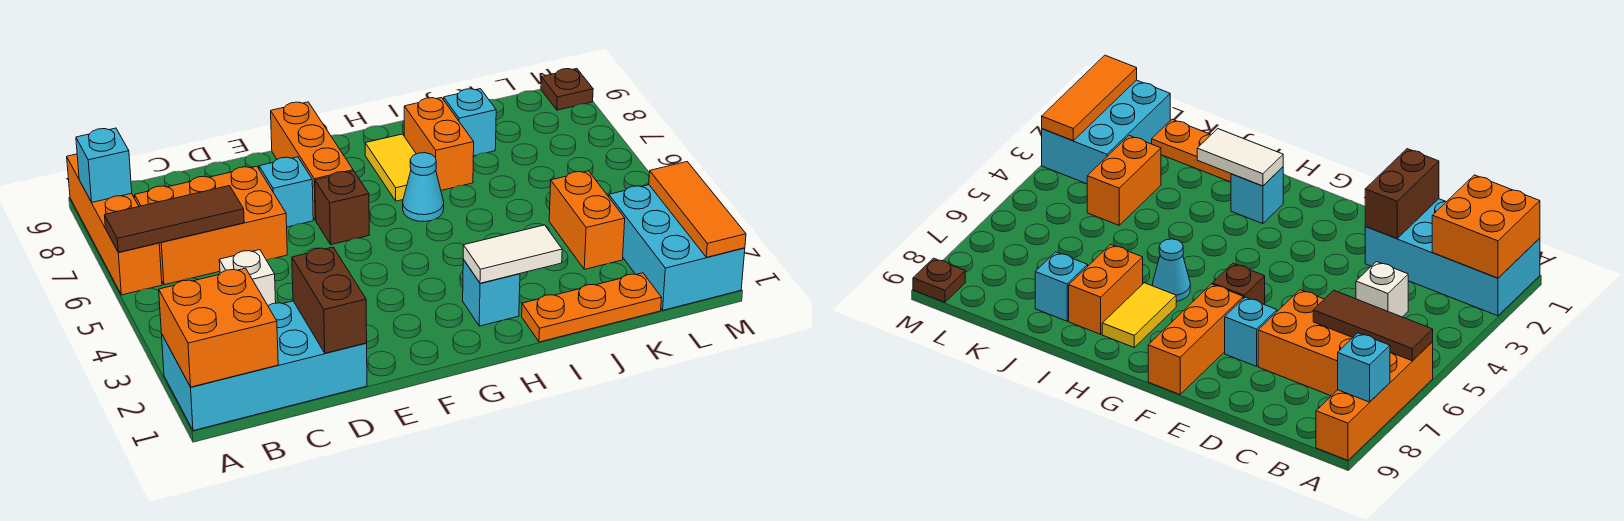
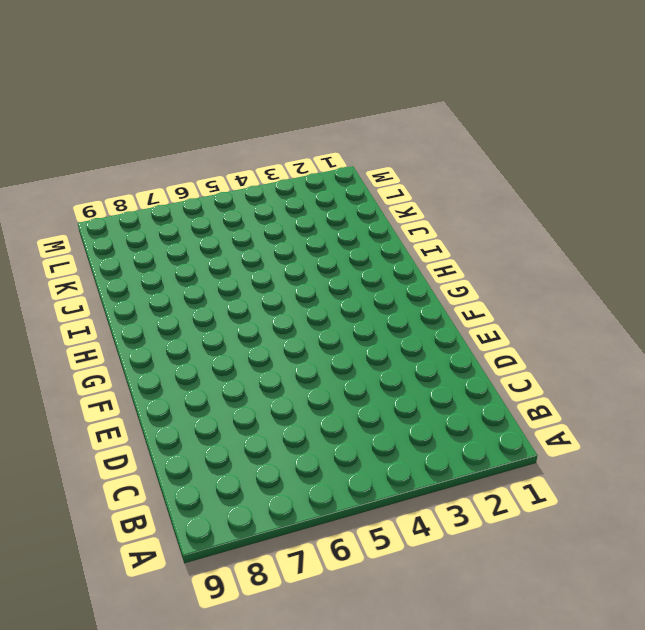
none -> cyan 2x4 brick [162,301,367,431]
none -> orange 1x4 brick [67,154,162,295]
none -> orange 2x3 brick [135,166,287,285]

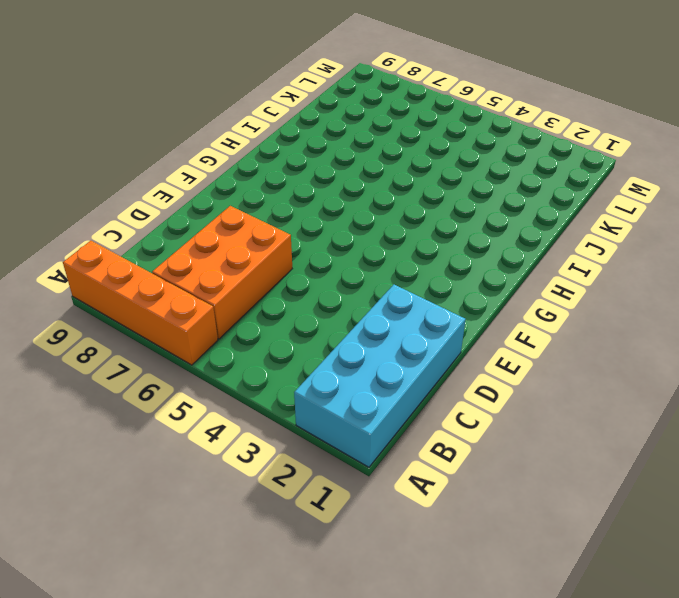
none -> white 1x1 brick [219,250,276,306]
none -> cyan 1x1 brick [259,157,313,227]
none -> brown 1x1 brick [315,171,369,245]

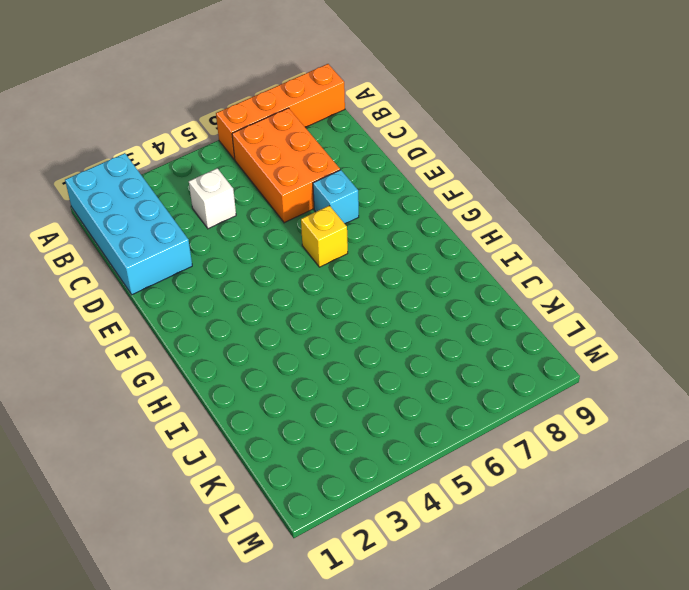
yellow 1x1 brick [301,206,348,267] -> brown 1x1 brick [315,171,369,245]
none -> orange 1x3 brick [271,102,353,220]
none -> cyan 1x1 brick [463,260,520,326]
none -> cyan 1x1 cone [403,153,444,222]

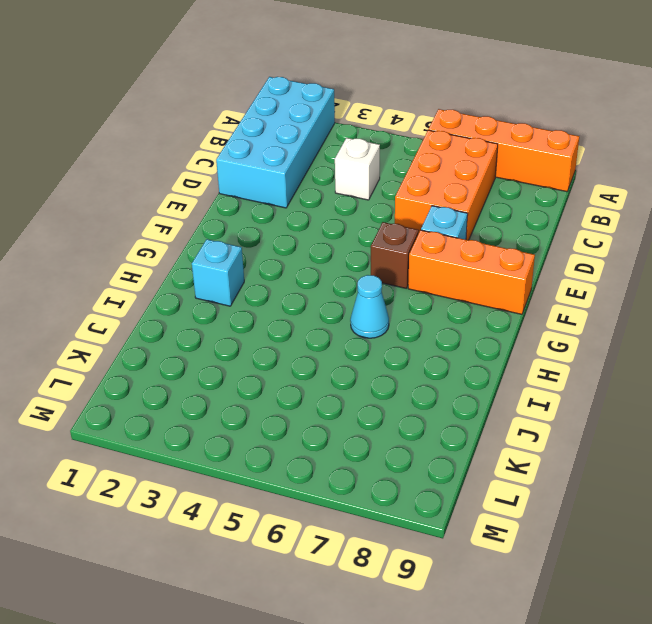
none -> yellow 1x2 tile [365,134,416,201]
none -> orange 1x3 plate [522,273,662,342]
none -> orange 1x2 brick [404,98,474,190]

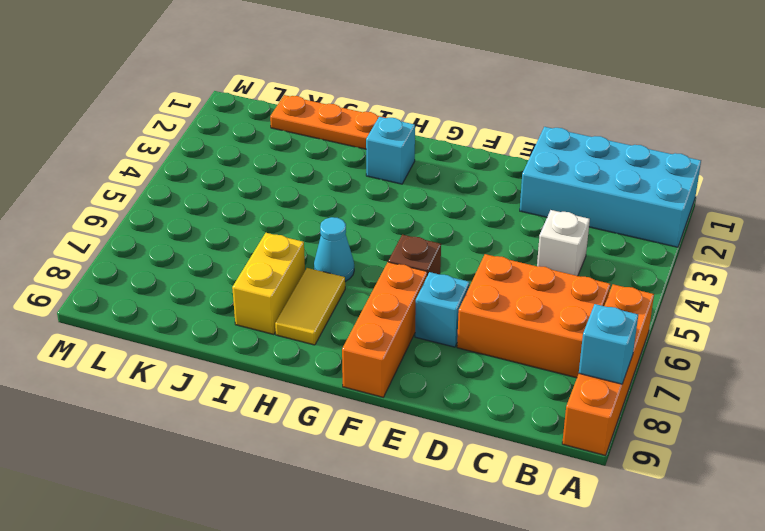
yellow 1x2 brick [232,233,305,335] -> orange 1x2 brick [404,98,474,190]
none -> cyan 1x1 brick [444,89,496,156]
none -> orange 1x2 brick [549,171,625,269]
none -> cyan 2x3 brick [609,185,745,310]

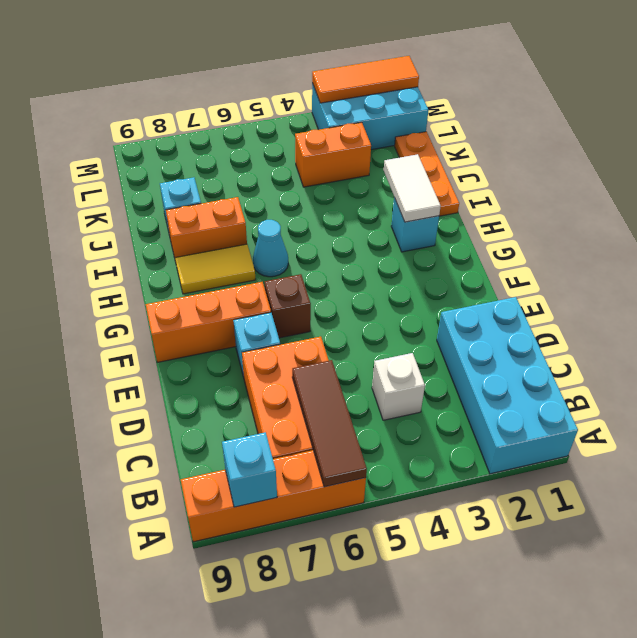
none -> brown 1x1 plate [541,69,593,110]
none -> orange 2x2 brick [159,268,278,387]
none -> brown 1x2 brick [292,247,367,353]

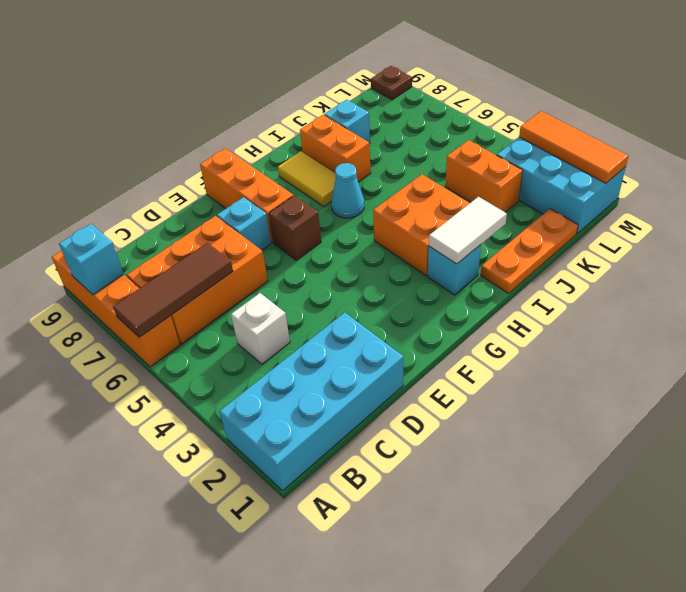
orange 2x2 brick [373,174,469,276] -> orange 2x2 brick moved to [159,268,278,387]
none -> brown 1x2 brick [292,247,367,353]

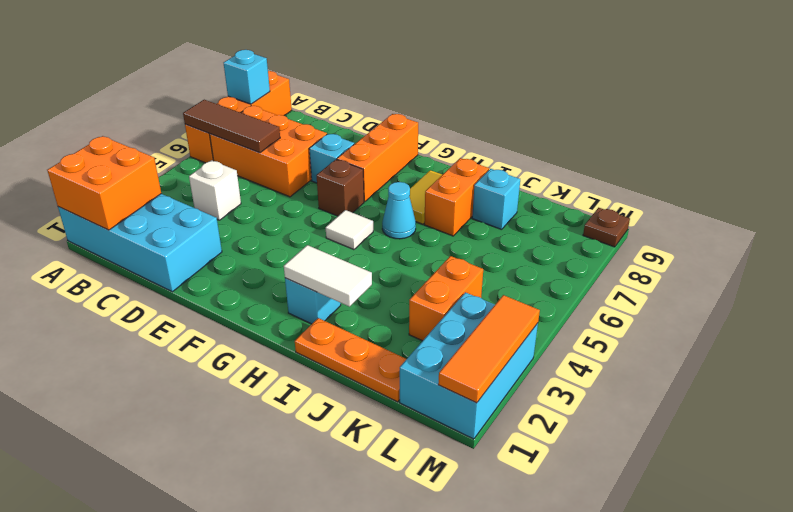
white 1x1 tile [326,210,373,250] -> none
none -> brown 1x2 brick [292,247,367,353]

